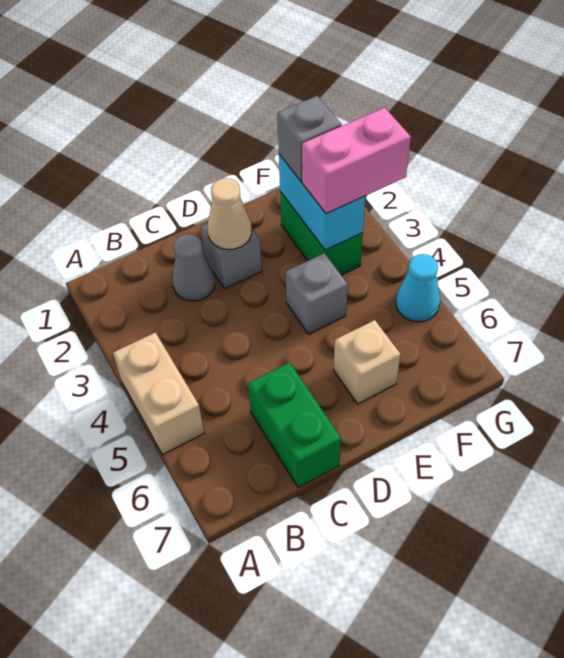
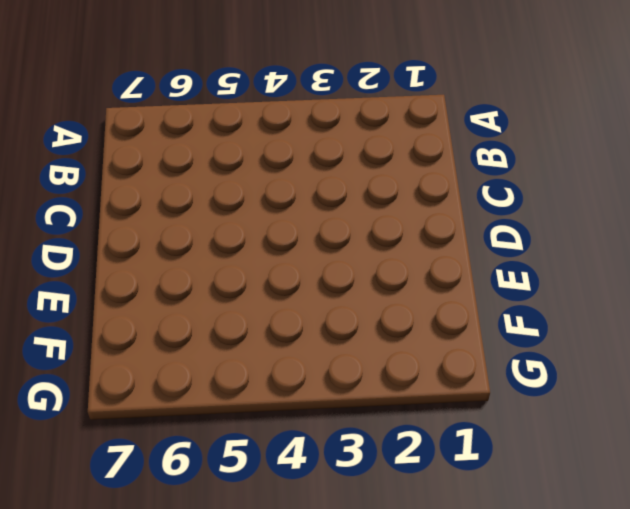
none -> tan 1x2 brick [113,333,204,454]
none -> grey 1x1 cone [172,234,215,301]
none -> green 1x2 brick [248,362,341,487]

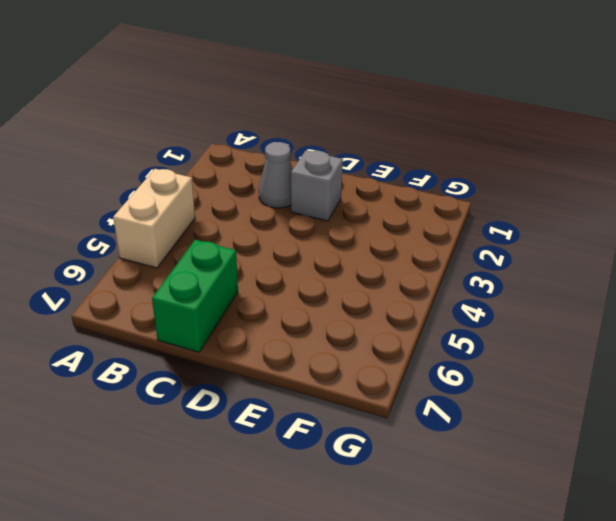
none -> grey 1x1 brick [286,253,348,334]
none -> tan 1x1 brick [334,320,401,404]
none -> green 1x2 brick [280,192,363,275]

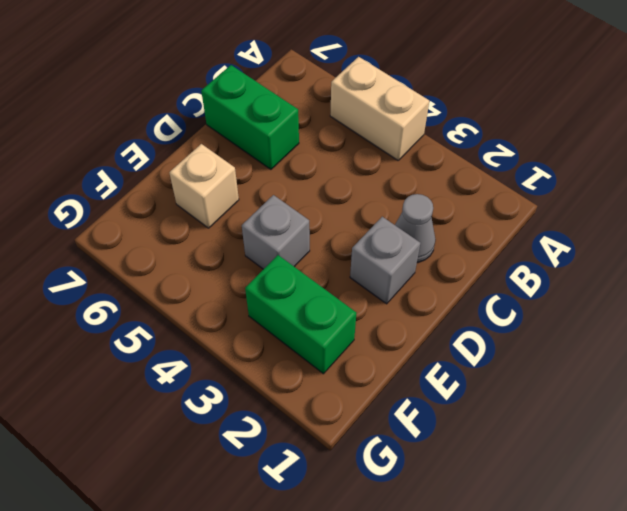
none -> cyan 1x1 cone [396,254,440,322]
none -> tan 1x1 cone [208,178,252,250]
none -> cyan 1x2 brick [279,154,365,250]

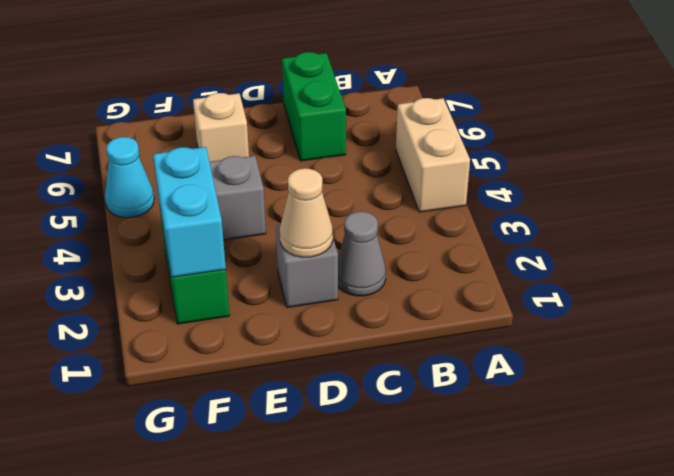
none -> grey 1x1 brick [277,96,342,182]
none -> pink 1x2 brick [302,107,411,214]

